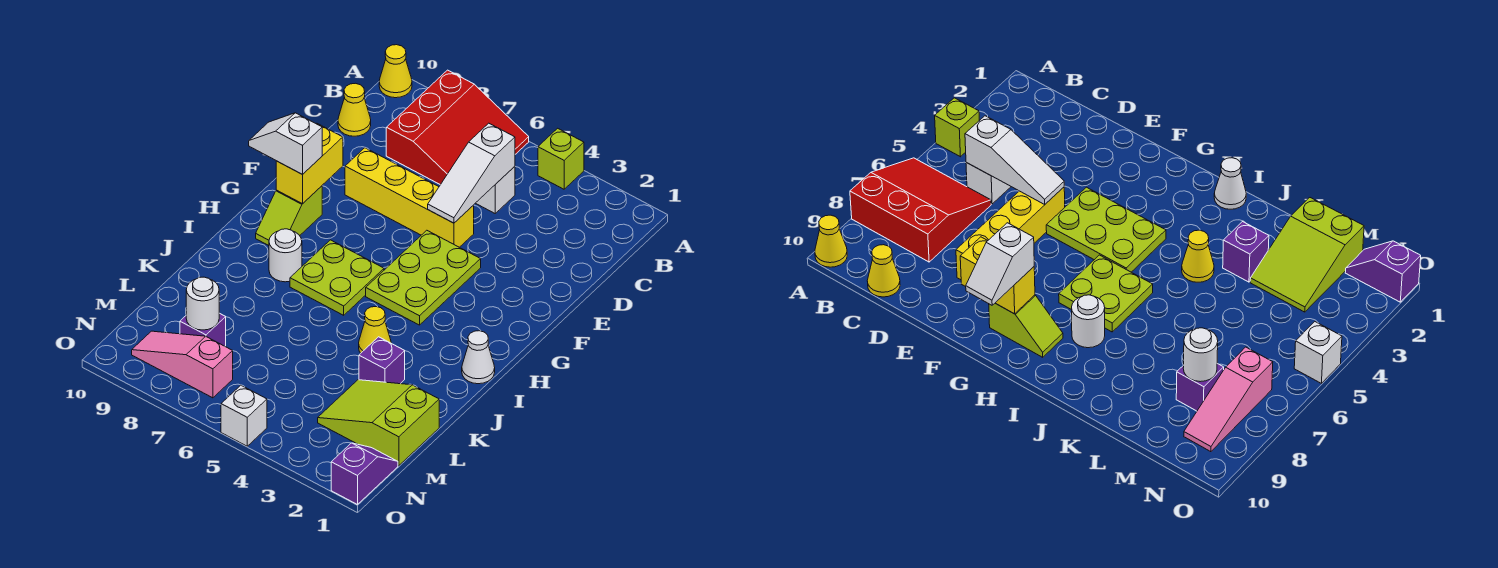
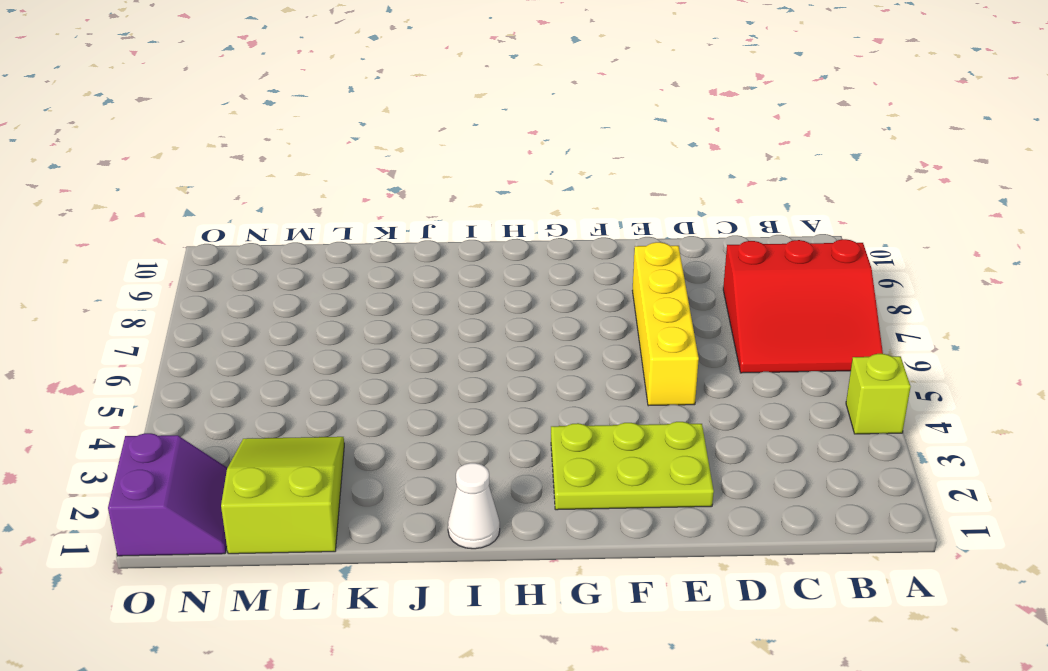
lime 2x3 plate [551,422,714,510] -> lime 2x3 plate moved to [366,230,481,325]
purple 2x2 slope [108,433,227,556] -> purple 1x2 slope [331,443,398,505]
none -> yellow 1x1 cone [379,45,412,98]
none -> white 1x1 brick [476,166,515,213]
none -> yellow 1x1 cone [338,83,371,136]

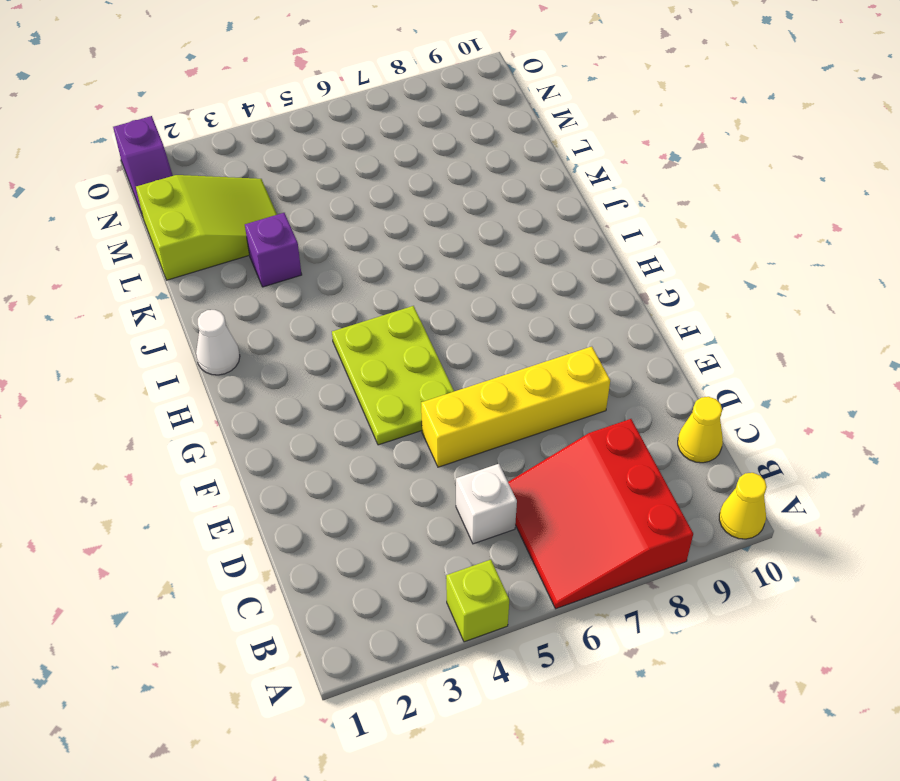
none -> lime 1x2 slope [256,186,322,246]
none -> lime 2x2 plate [290,240,384,315]
none -> white 1x1 round brick [269,229,302,282]

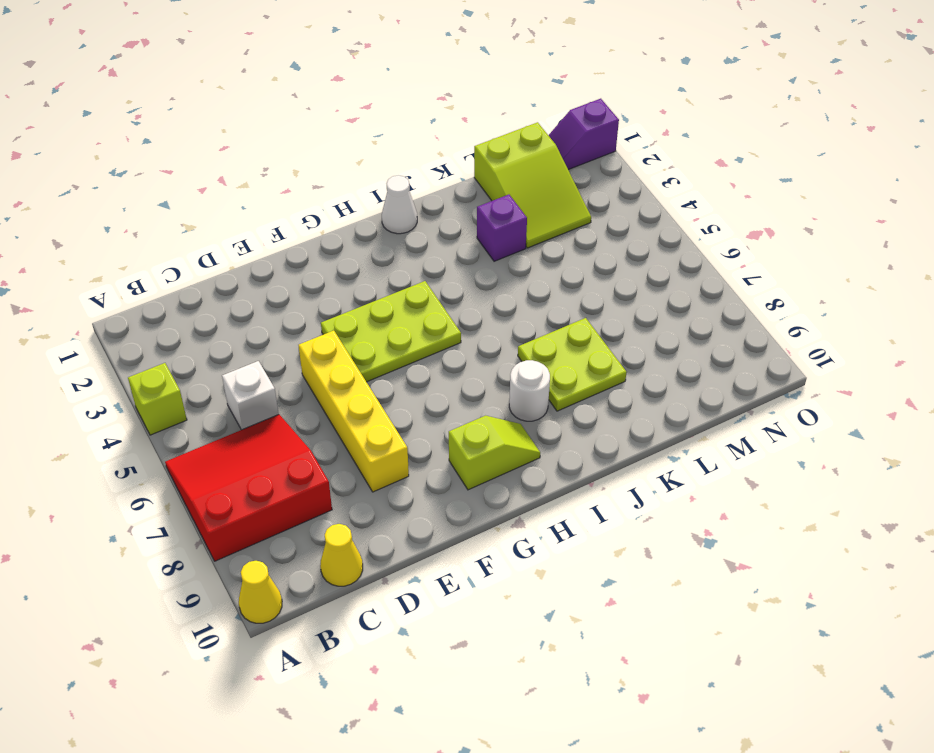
lime 2x2 plate [518,318,627,411] -> lime 2x2 plate moved to [290,240,384,315]
none -> yellow 1x1 cone [359,307,391,353]
none -> purple 1x1 brick [180,313,226,346]
none -> pink 1x3 slope [132,331,233,398]

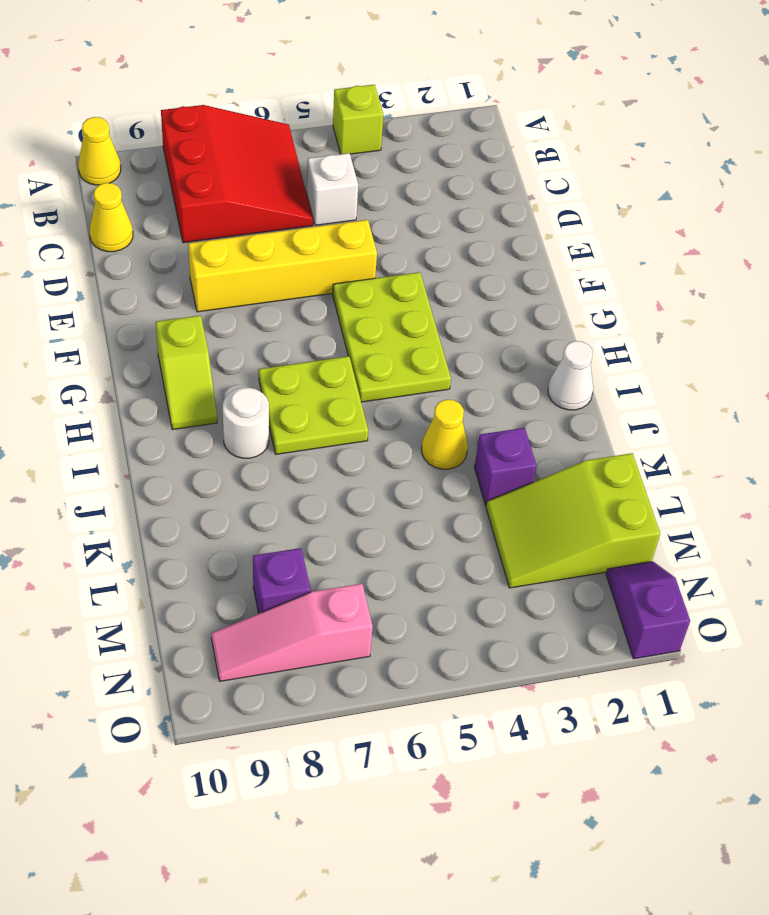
none -> white 1x1 brick [221,385,267,446]
none -> white 1x3 slope [428,123,515,223]
none -> yellow 1x2 brick [276,123,343,204]

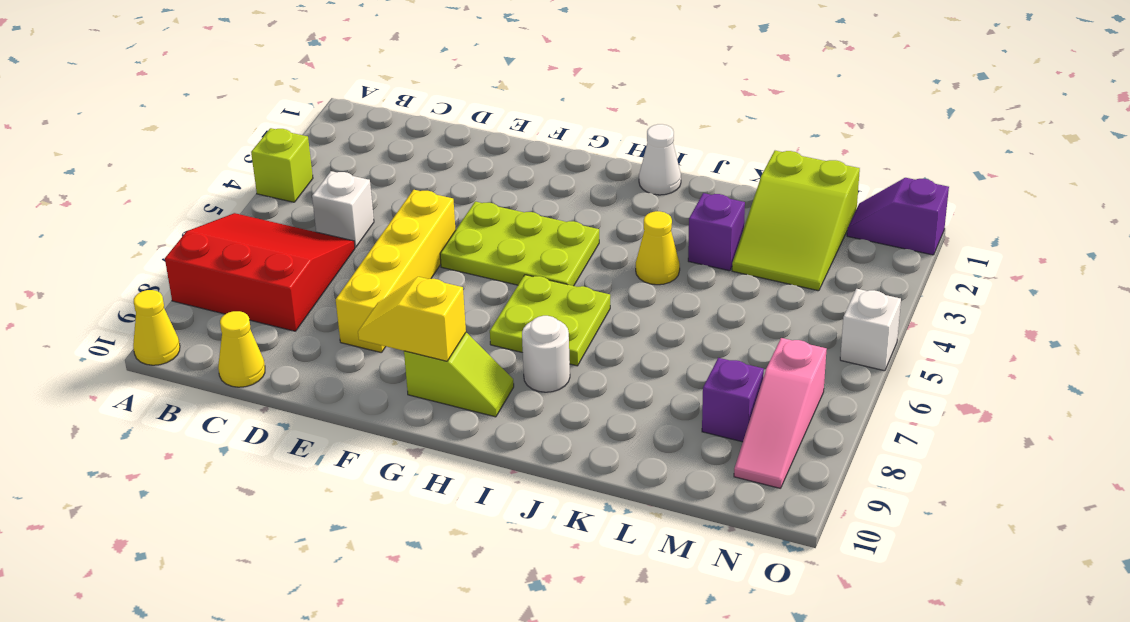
yellow 1x2 slope [358,277,466,361] -> yellow 1x2 brick [276,123,343,204]
none -> white 1x3 slope [428,123,515,223]
none -> white 1x1 round brick [186,277,219,330]
none -> white 1x2 slope [249,113,322,175]

